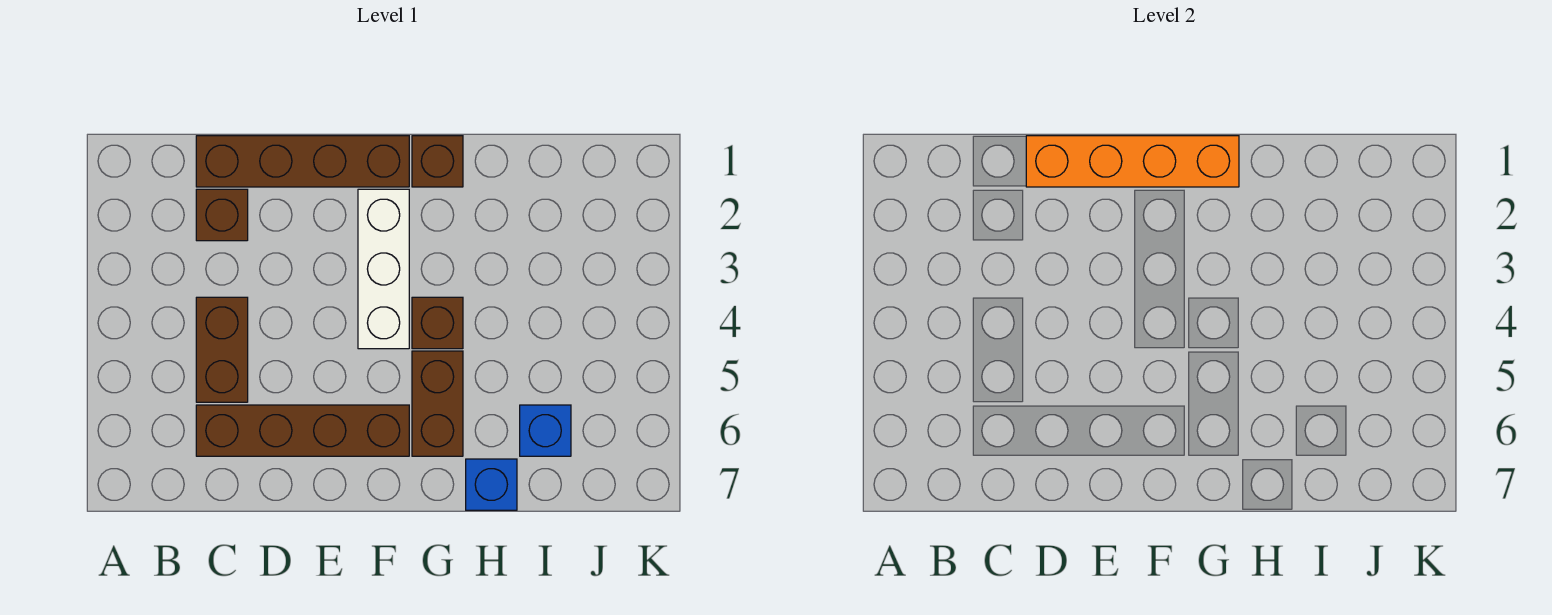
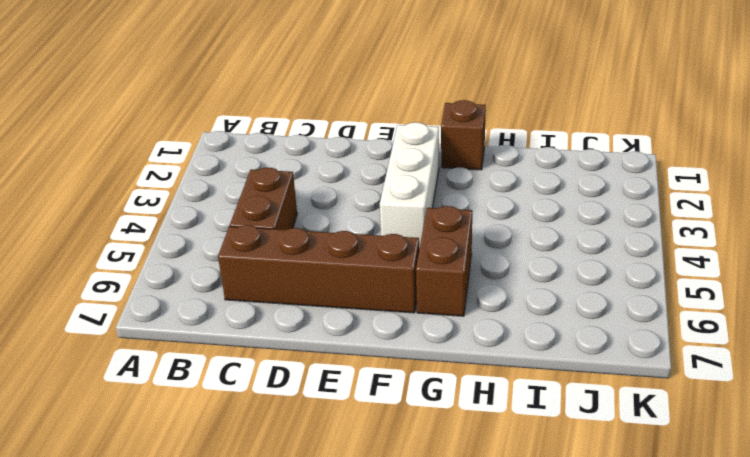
none -> brown 1x4 brick [196,136,409,187]
none -> brown 1x1 brick [196,189,248,241]

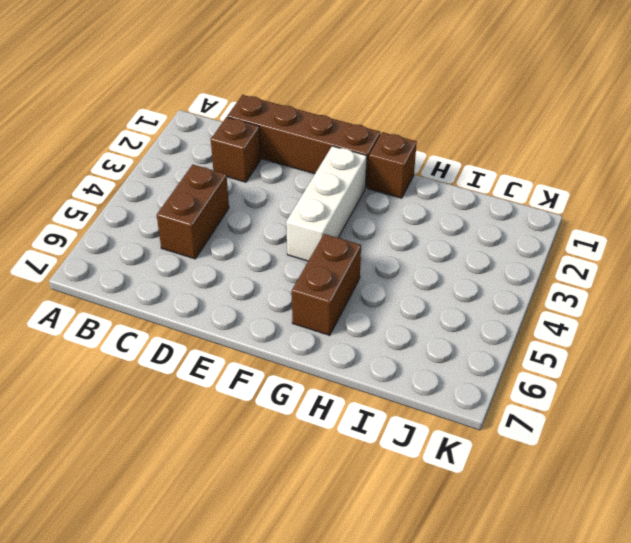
none -> brown 1x4 brick [196,405,409,456]
none -> brown 1x1 brick [412,297,463,349]

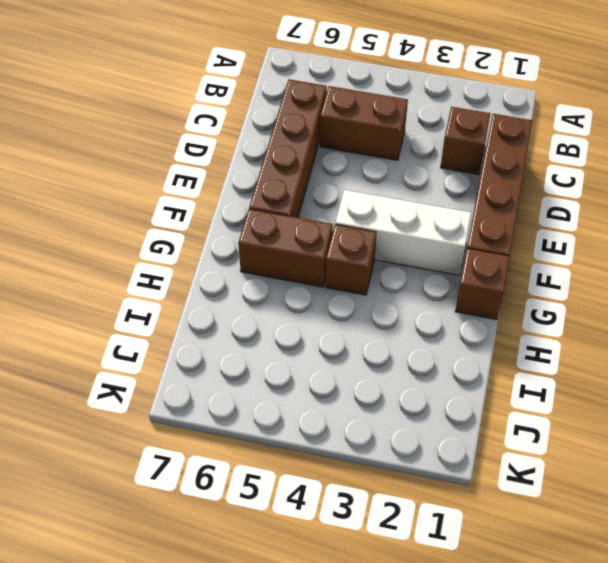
none -> blue 1x1 brick [466,459,517,510]
none -> blue 1x1 brick [520,405,571,456]

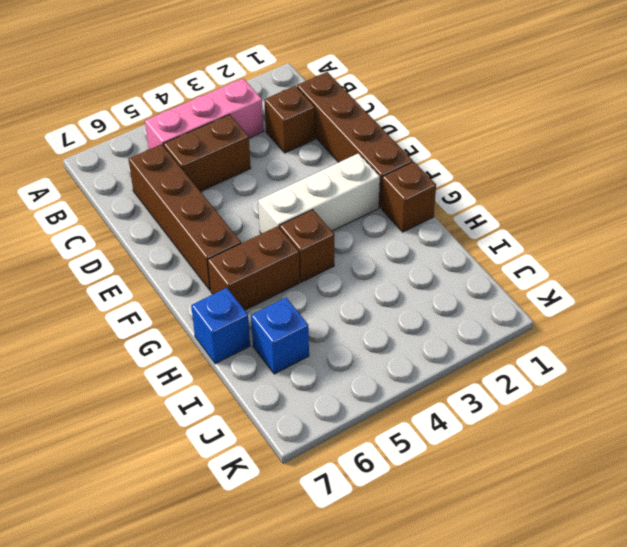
pink 1x3 brick [145,79,264,149] -> none
none -> orange 1x4 brick [1026,136,1239,187]

